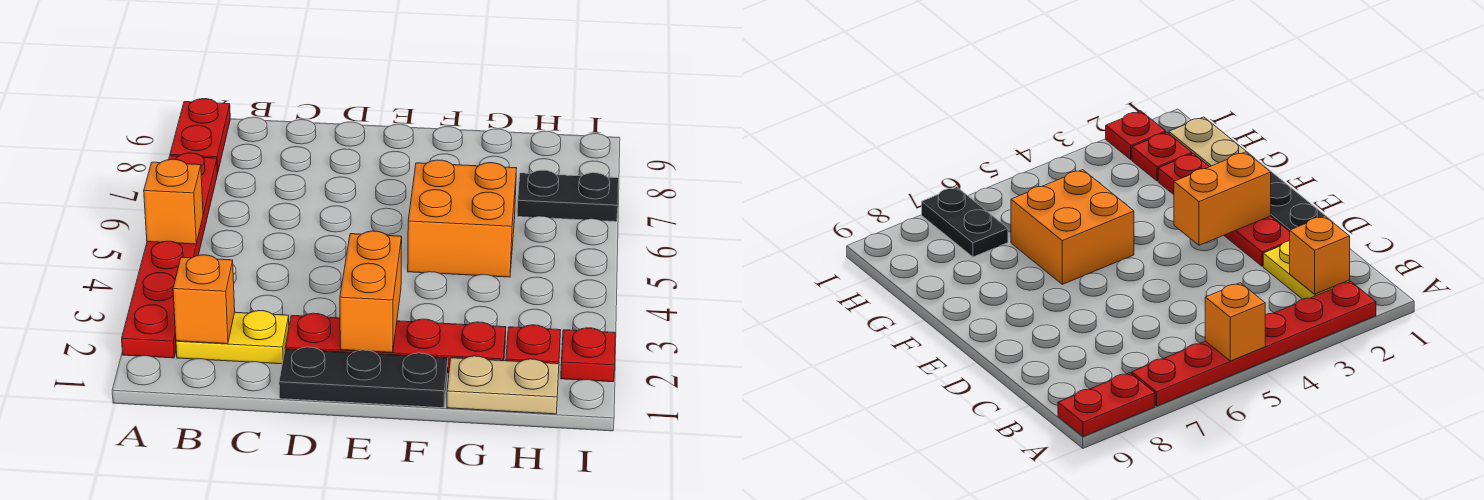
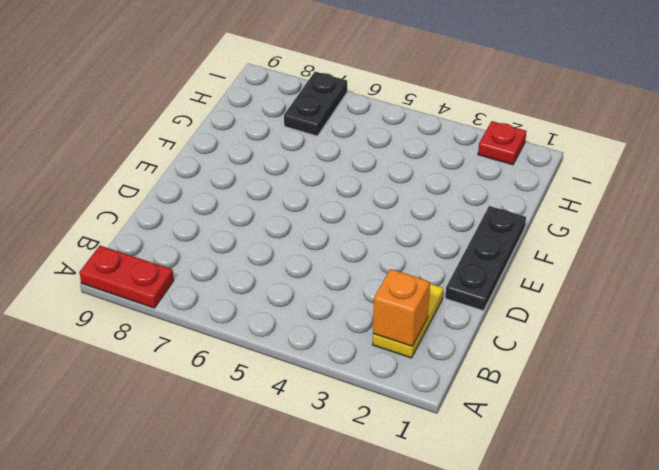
none -> red 1x6 plate [122,153,218,358]
none -> red 1x4 plate [285,313,506,373]
none -> orange 2x2 brick [408,160,517,277]

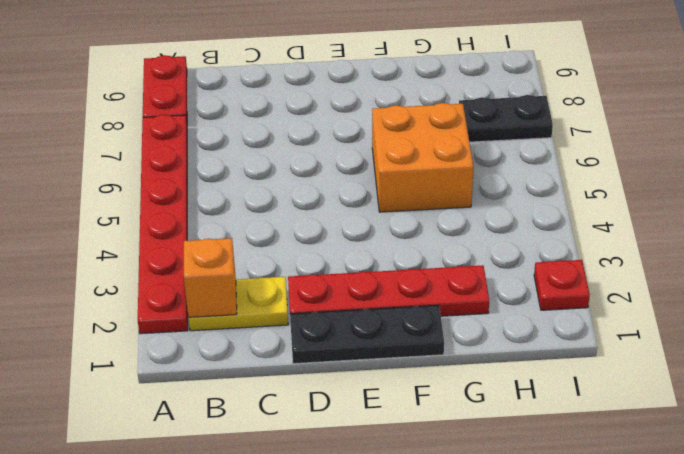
none -> tan 1x2 plate [447,356,559,414]
none -> red 1x1 plate [506,325,561,364]
none -> orange 1x1 brick [144,159,203,244]

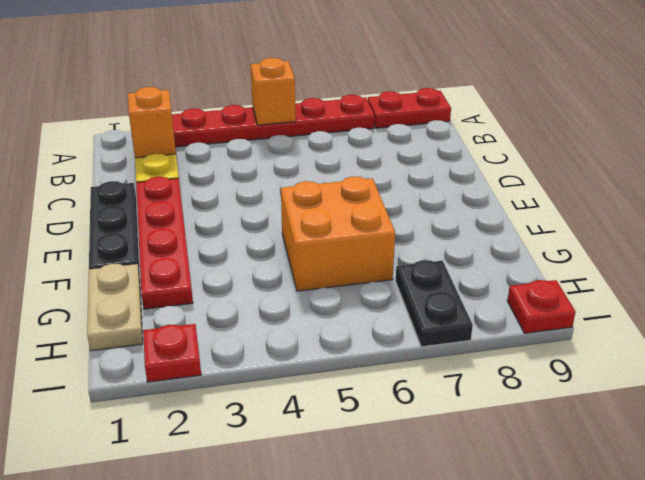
red 1x1 plate [507,280,576,333] -> red 1x1 plate moved to [506,325,561,364]
none -> orange 1x2 brick [340,231,402,353]

